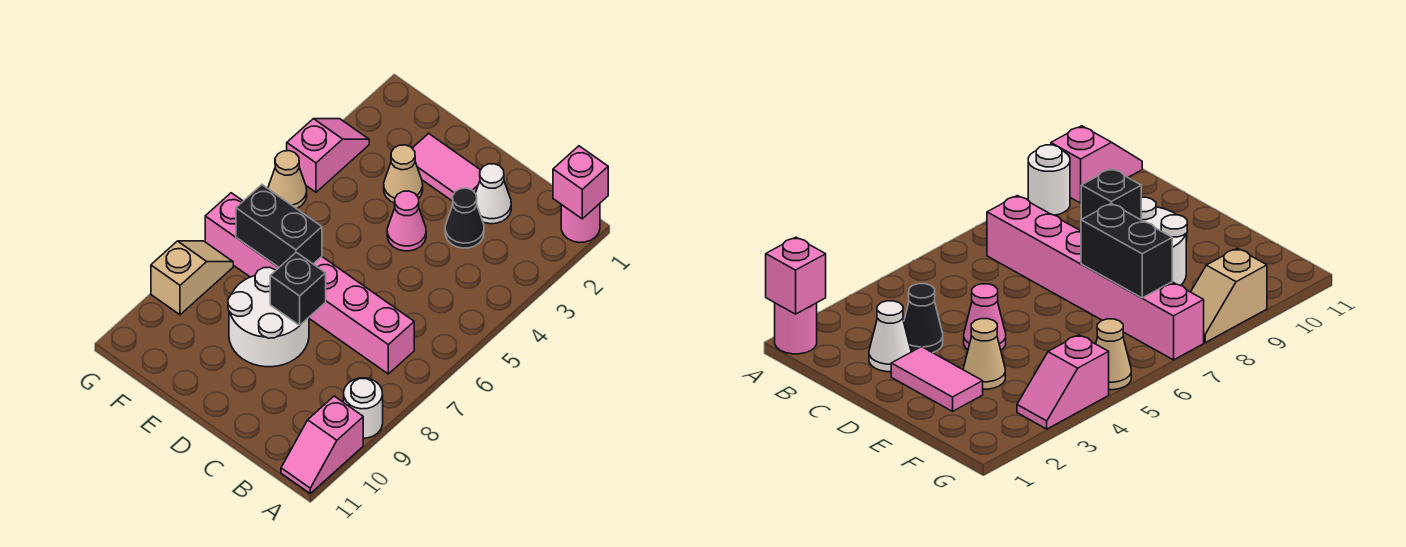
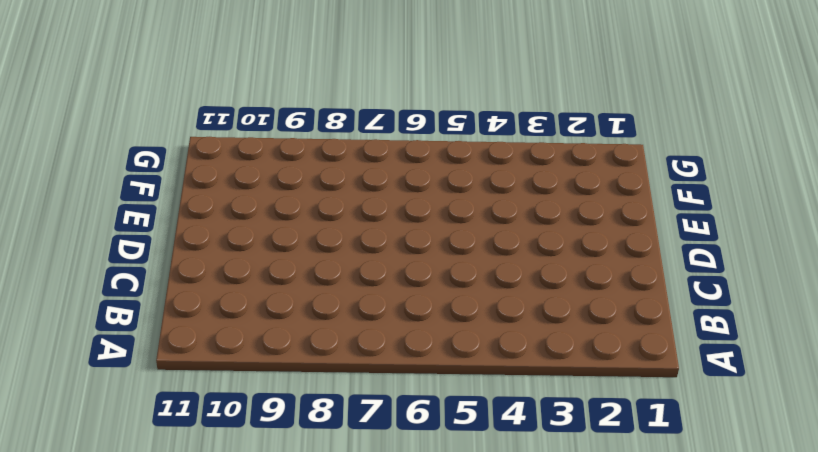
none -> pink 1x1 round brick [561,204,600,242]
none -> white 1x1 round brick [344,378,383,438]
none -> pink 1x2 slope [281,396,363,493]

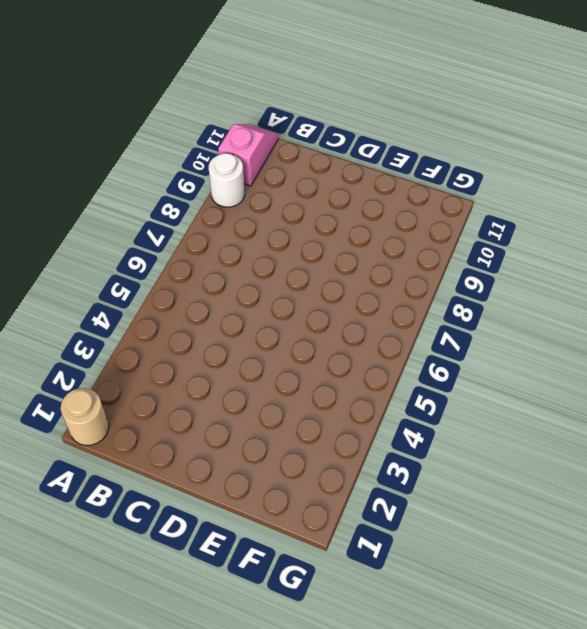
tan 1x1 round brick [61,388,109,446] -> pink 1x1 round brick [561,204,600,242]
none -> pink 1x6 brick [205,193,414,374]
none -> white 1x1 cone [475,164,511,224]
none -> black 1x1 cone [445,188,484,248]

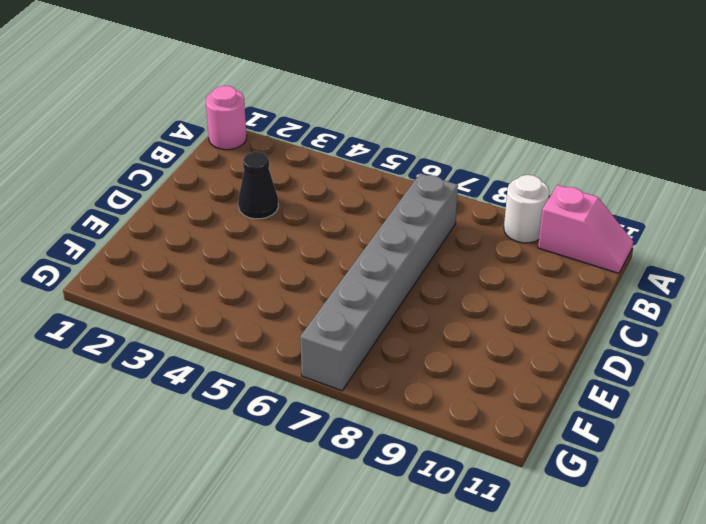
grey 1x6 brick [300,173,458,391] -> pink 1x6 brick [205,193,414,374]
none -> white 1x1 cone [475,164,511,224]
none -> pink 1x2 tile [412,133,480,201]
none -> pink 1x1 cone [387,191,426,251]

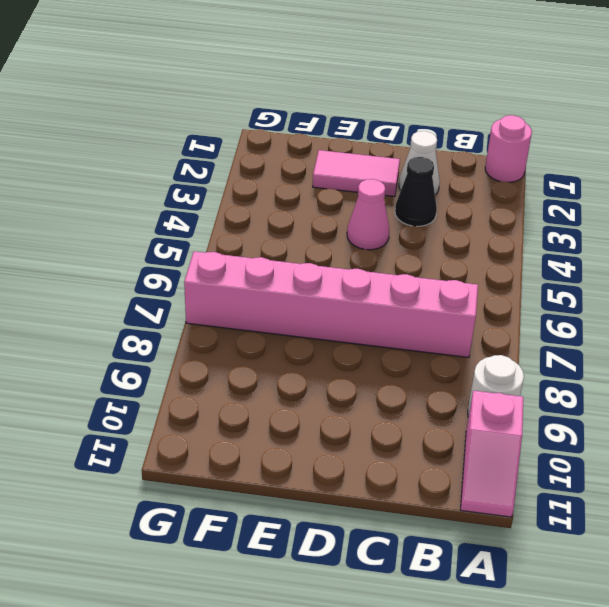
none -> white 2x2 round brick [228,267,309,367]
none -> tan 1x1 cone [384,145,423,203]
none -> pink 1x2 slope [287,119,369,192]

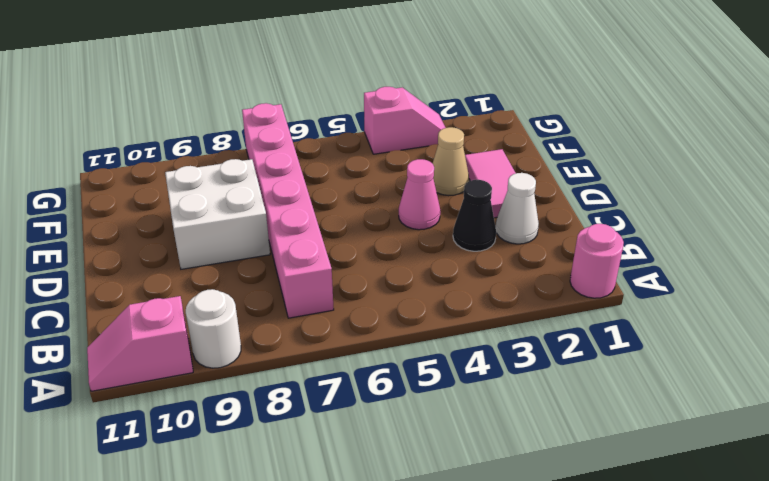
white 2x2 brick [165,159,270,269] -> white 2x2 round brick [228,267,309,367]
none -> tan 1x1 cone [268,151,307,209]
none -> tan 1x2 slope [151,241,233,315]
none -> pink 1x1 brick [553,146,608,219]

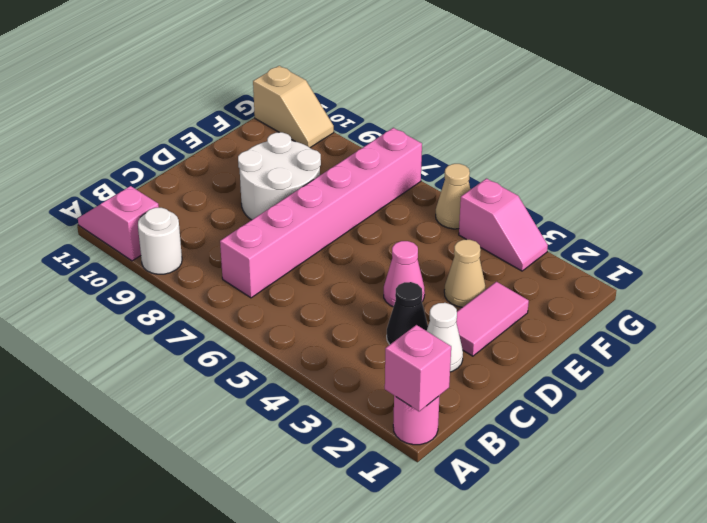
tan 1x2 slope [253,66,334,148] -> tan 1x2 slope moved to [151,241,233,315]
none -> black 1x1 brick [270,252,326,325]
none -> black 1x2 brick [236,185,322,267]

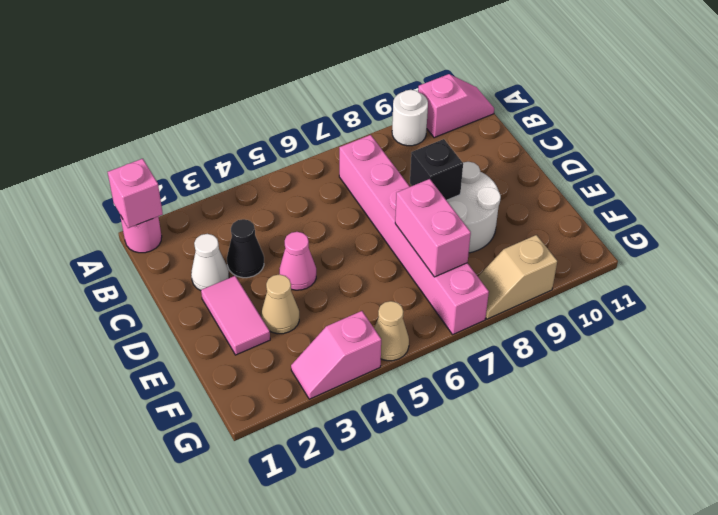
pink 1x2 brick [395,179,471,277] -> black 1x2 brick [236,185,322,267]

